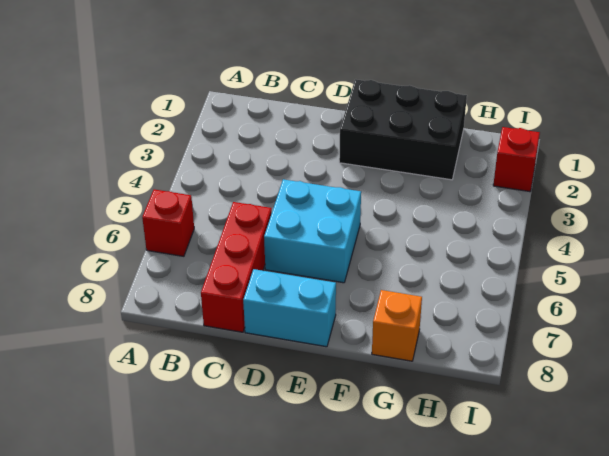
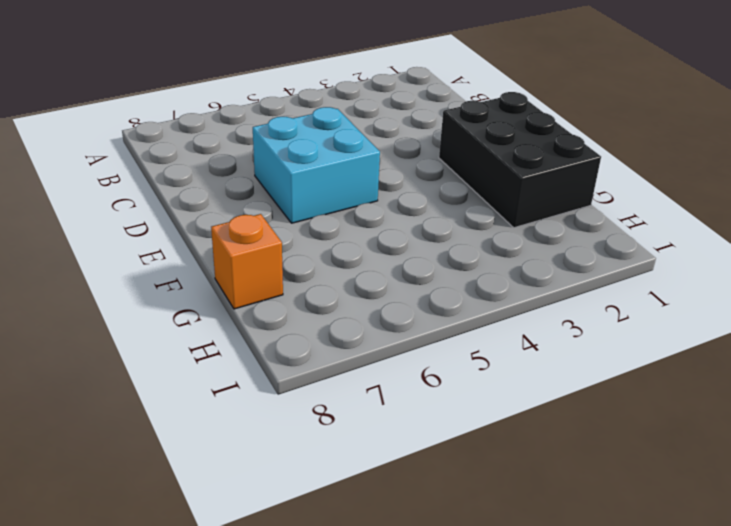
none -> red 1x1 brick [142,189,194,256]
none -> red 1x3 brick [201,202,272,332]

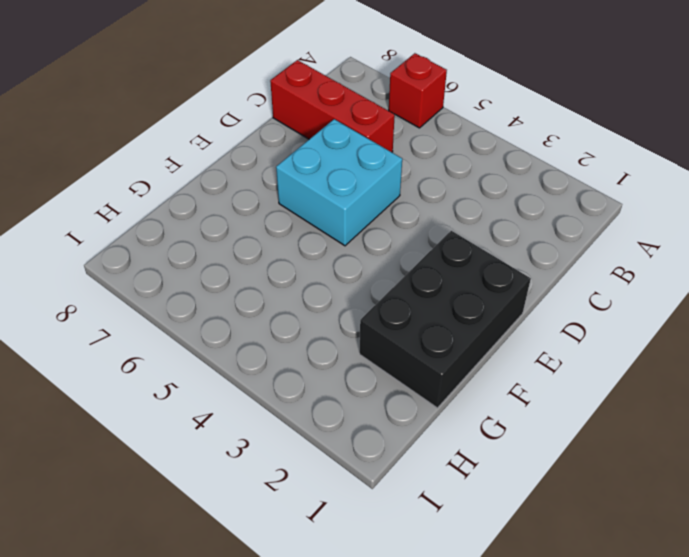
none -> cyan 1x2 brick [243,269,336,347]
none -> orange 1x1 brick [372,290,422,361]

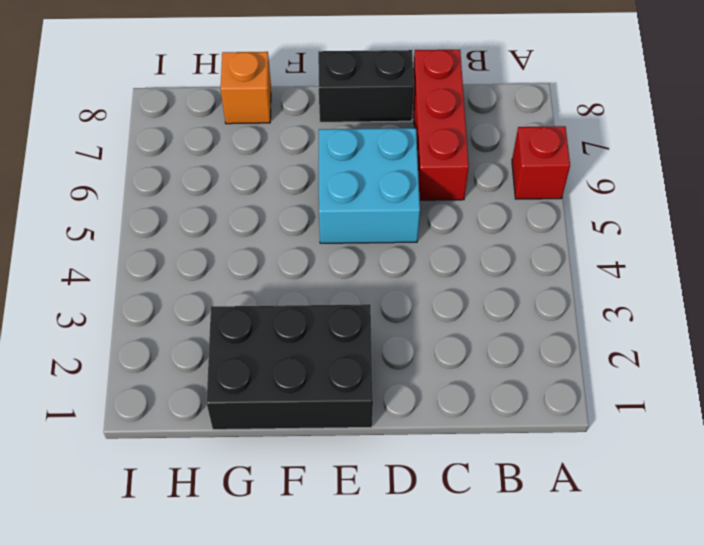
black 1x2 brick [318,50,414,122] -> cyan 1x2 brick [243,269,336,347]
none -> red 1x1 brick [493,127,540,192]

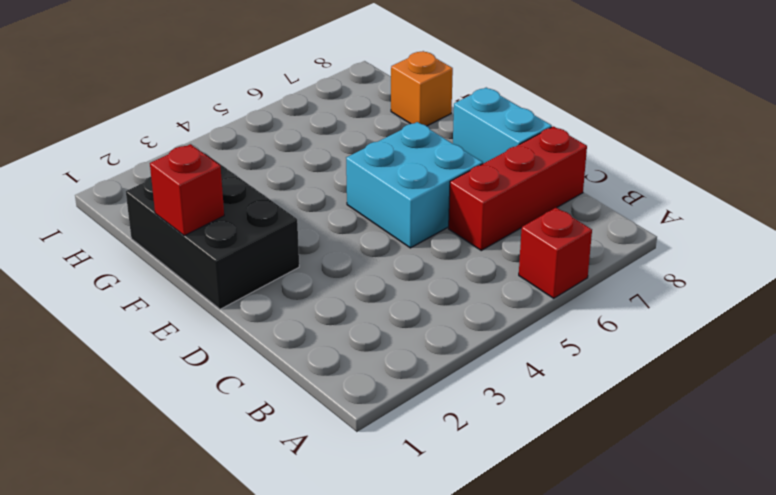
red 1x1 brick [150,144,224,236] -> red 1x1 brick moved to [493,127,540,192]

